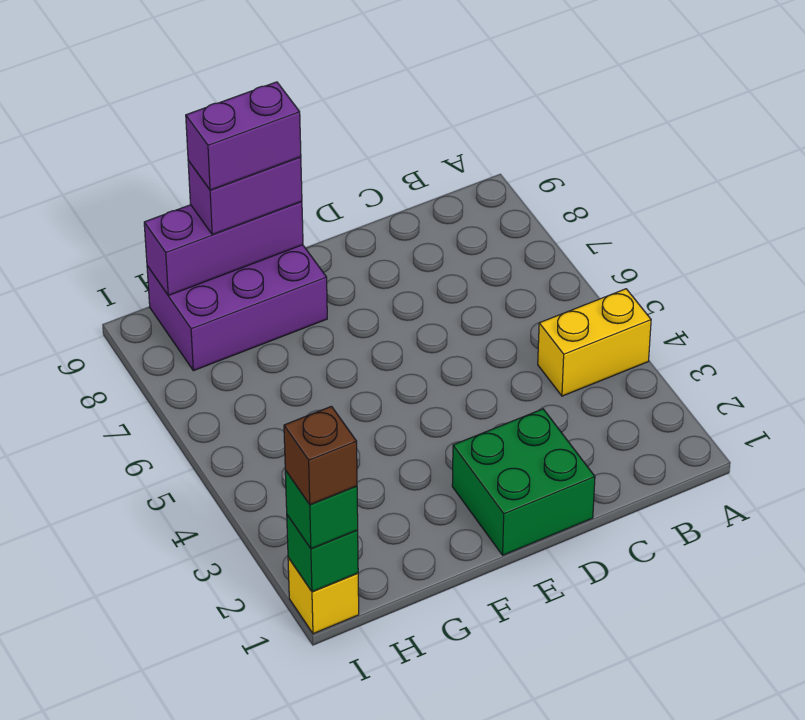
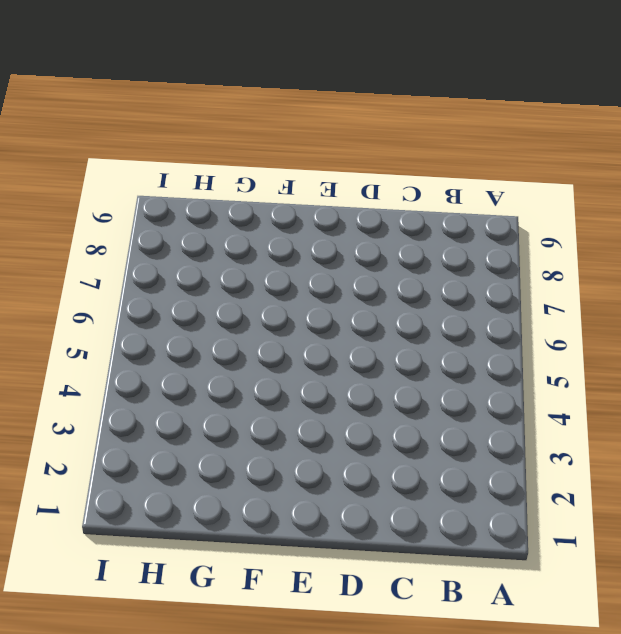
none -> yellow 1x2 brick [538,289,651,396]
none -> green 2x2 brick [452,409,595,555]

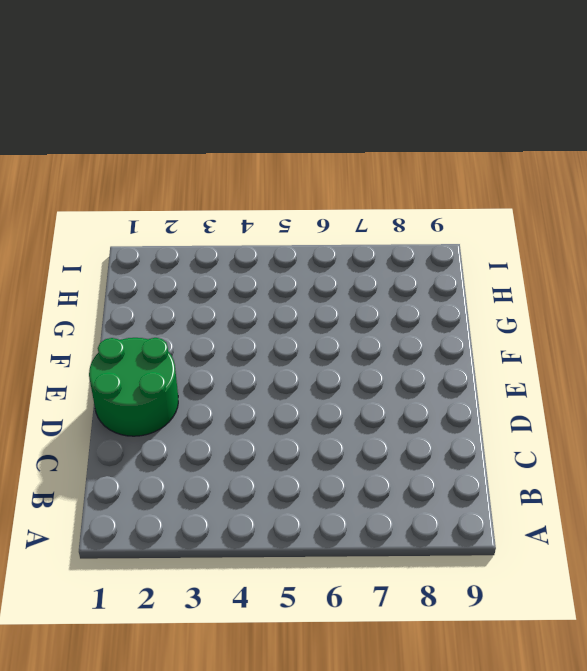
green 2x2 round brick [89,338,178,436] -> green 2x2 brick [452,409,595,555]
none -> yellow 1x2 brick [538,289,651,396]
none -> purple 2x3 brick [147,245,327,371]

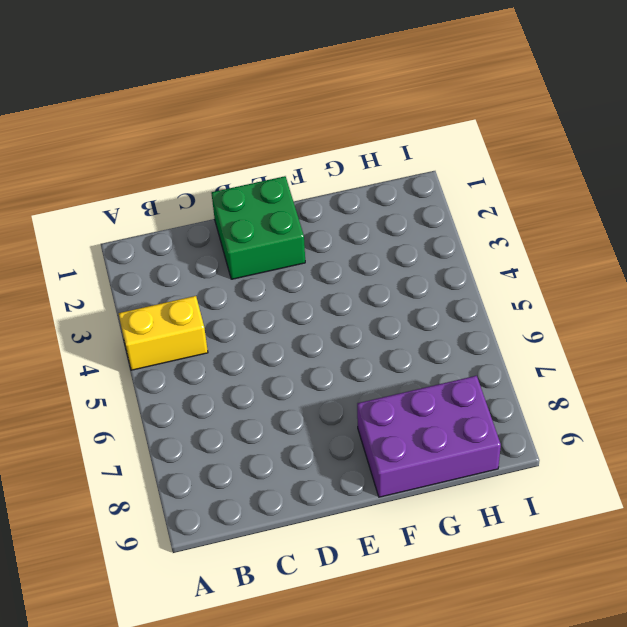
none -> yellow 1x1 brick [288,558,359,634]
none -> purple 1x3 brick [144,201,303,295]

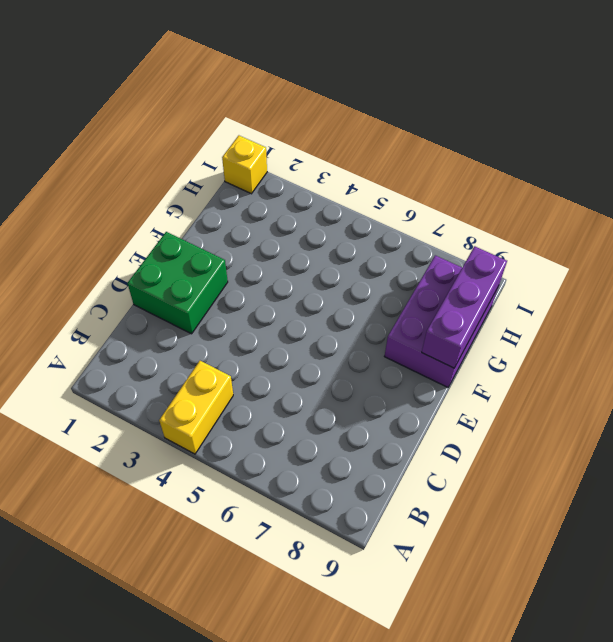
none -> green 1x1 brick [287,515,358,592]
none -> purple 1x2 brick [188,157,302,235]

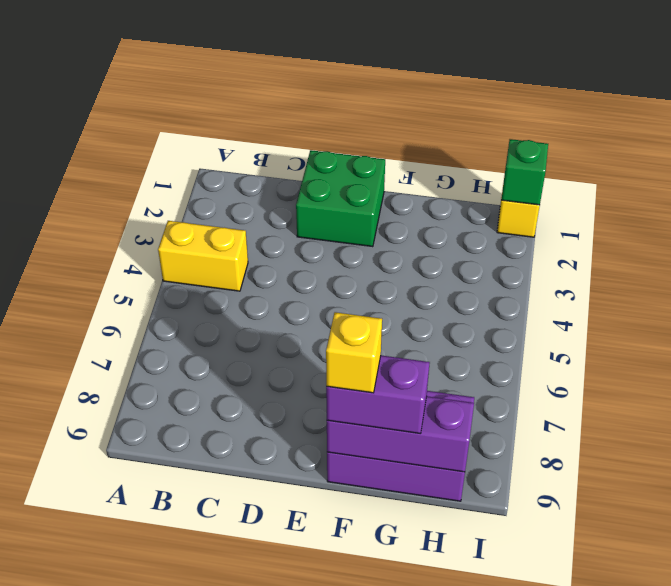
yellow 1x1 brick [326,312,382,393] -> purple 1x2 brick [186,82,301,190]
none -> green 1x1 brick [285,470,358,549]
none -> brown 1x1 brick [284,406,357,505]

